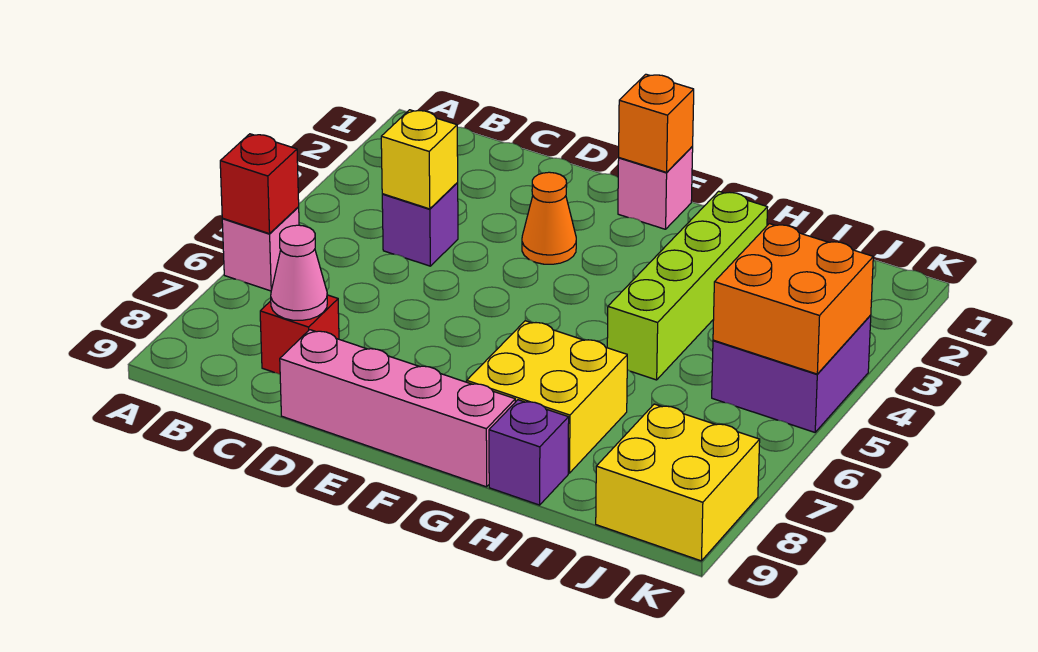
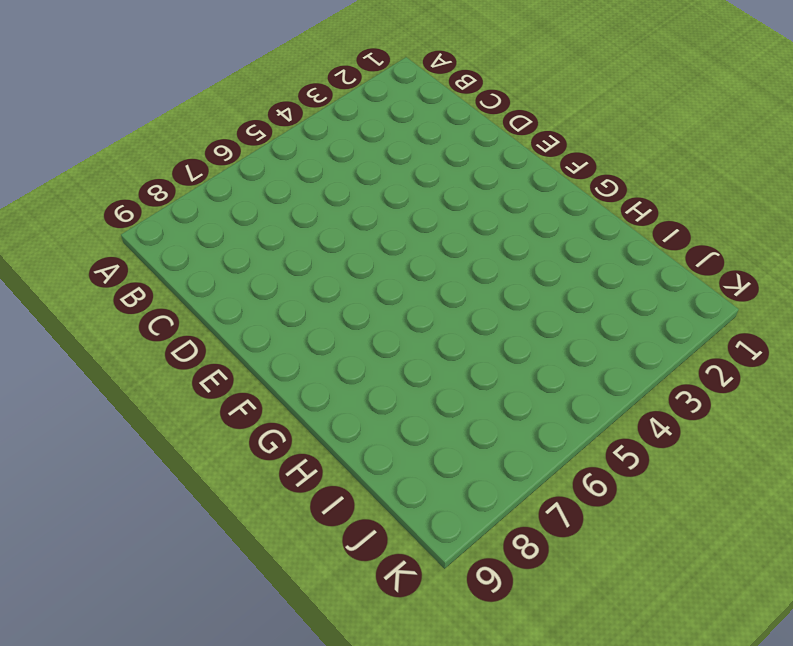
none -> pink 1x1 brick [222,207,299,291]
none -> purple 1x1 brick [382,183,458,266]
none -> red 1x1 brick [260,295,339,374]

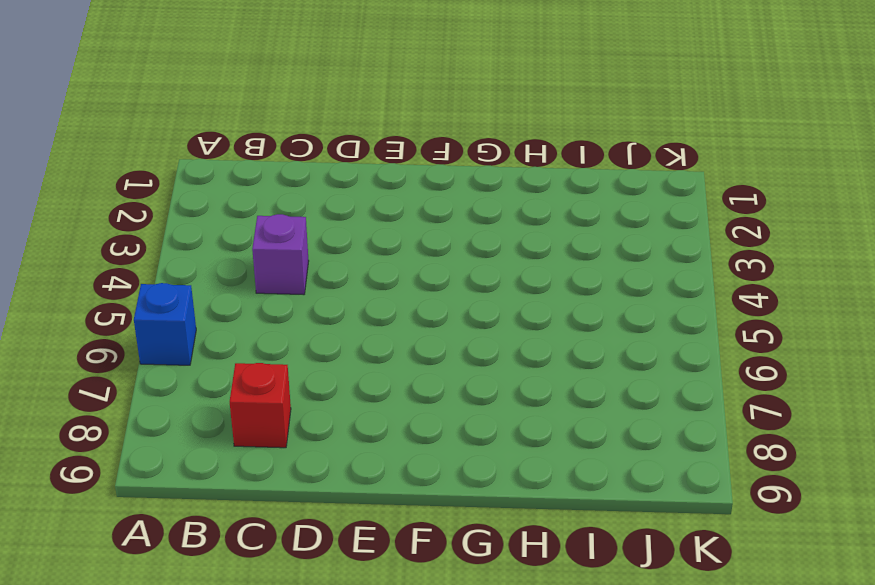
blue 1x1 brick [134,283,196,365] -> pink 1x1 brick [222,207,299,291]
none -> pink 1x4 brick [280,330,515,487]
none -> orange 1x1 cone [522,172,576,264]
none -> pink 1x1 brick [618,147,693,229]

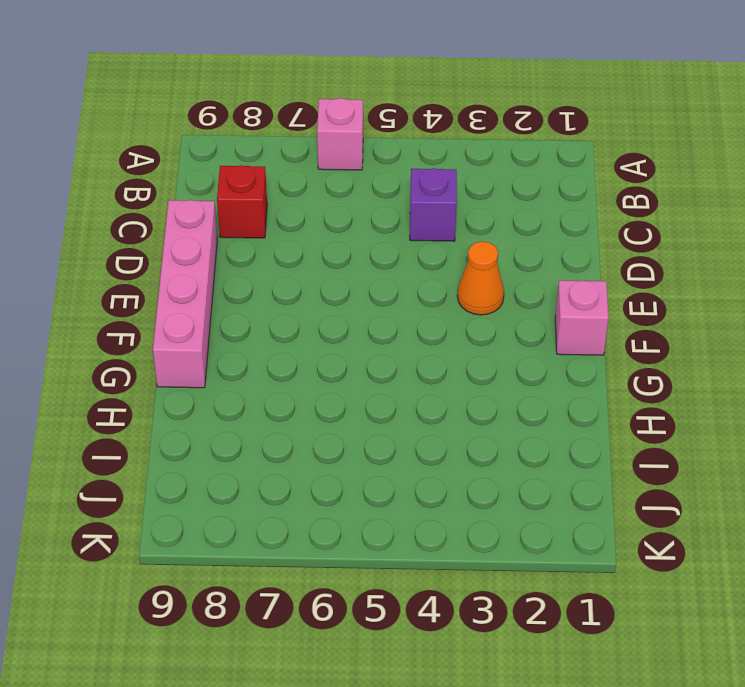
none -> yellow 2x2 brick [467,321,627,473]
none -> lime 1x4 brick [607,191,768,380]
none -> purple 1x1 brick [489,400,569,505]

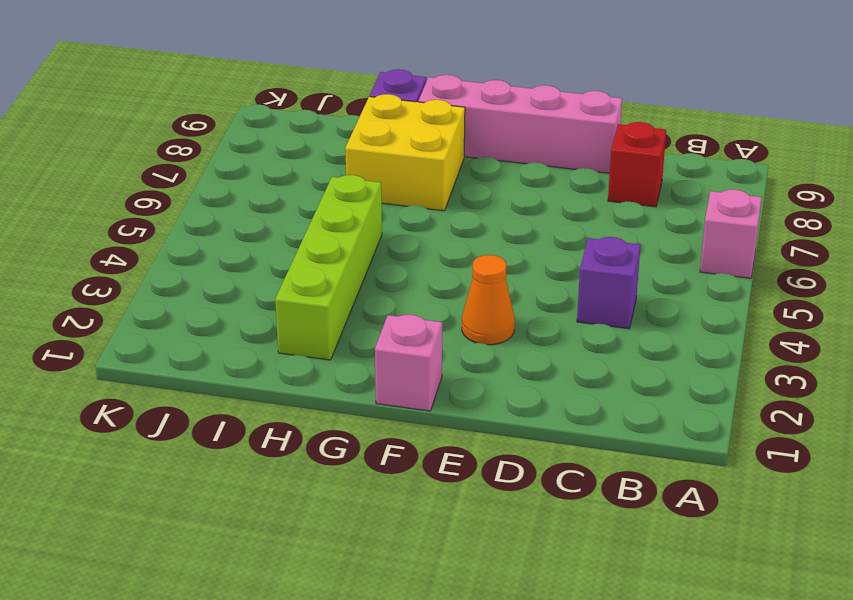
none -> purple 2x2 brick [712,315,871,432]
none -> yellow 2x2 brick [596,404,760,561]
none -> red 1x1 brick [220,134,299,234]

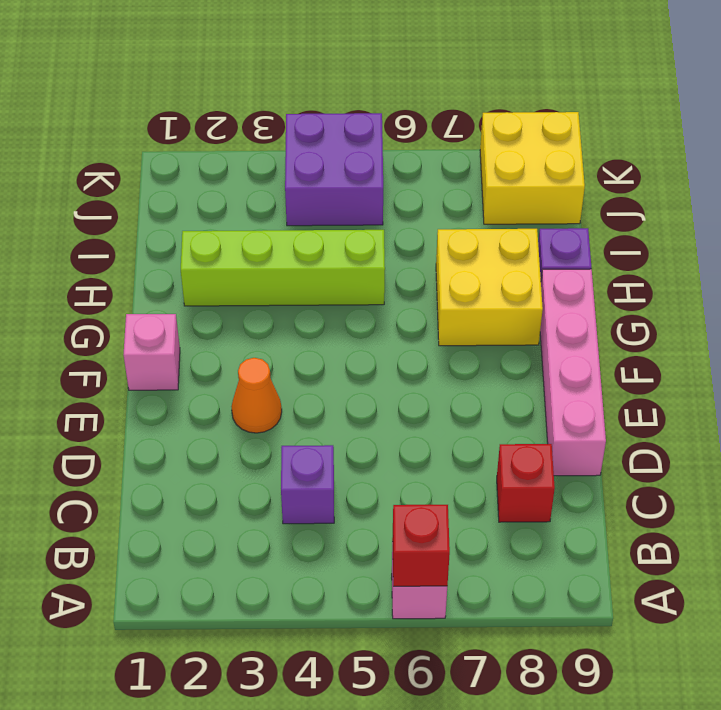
none -> yellow 1x1 brick [381,110,458,209]
none -> pink 1x1 cone [271,225,327,320]
none -> orange 1x1 brick [619,74,694,172]

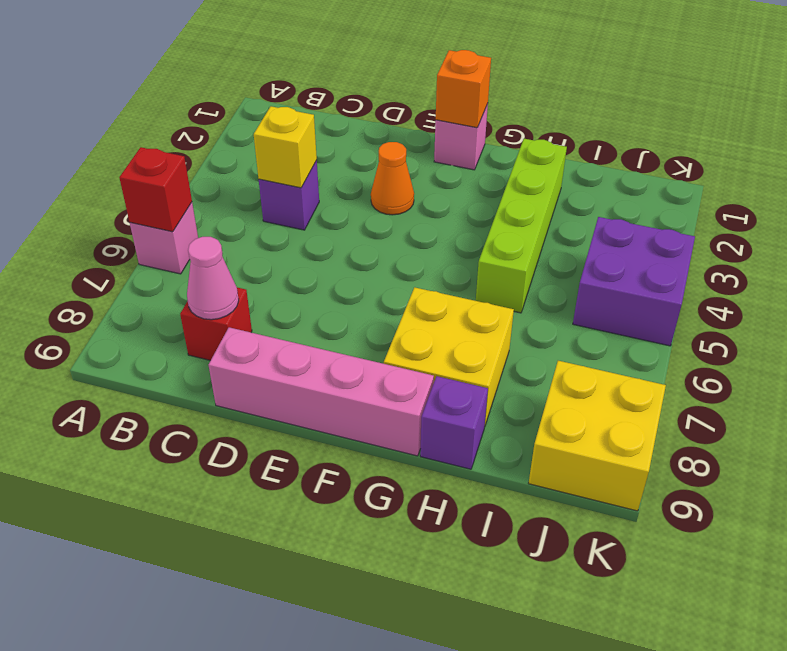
none -> orange 2x2 brick [713,224,873,374]

